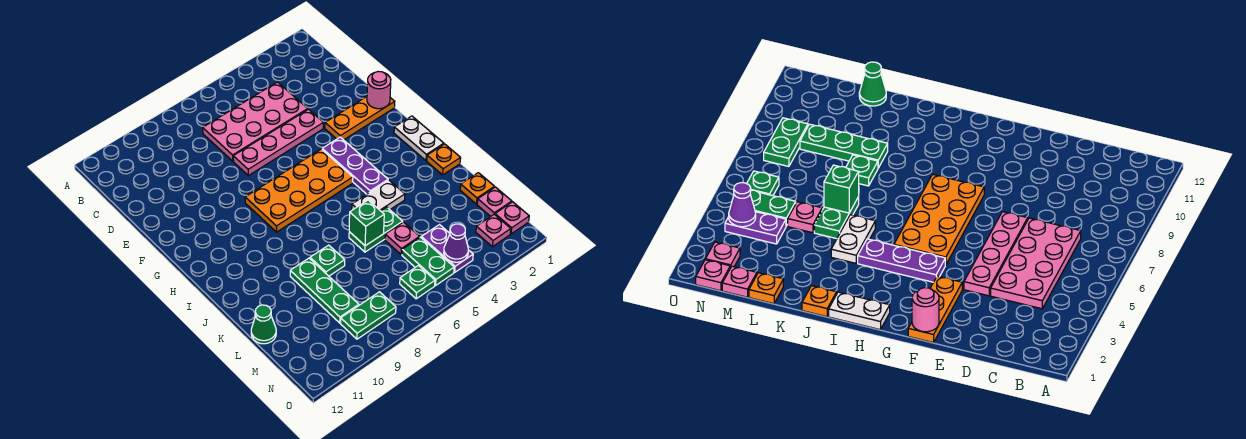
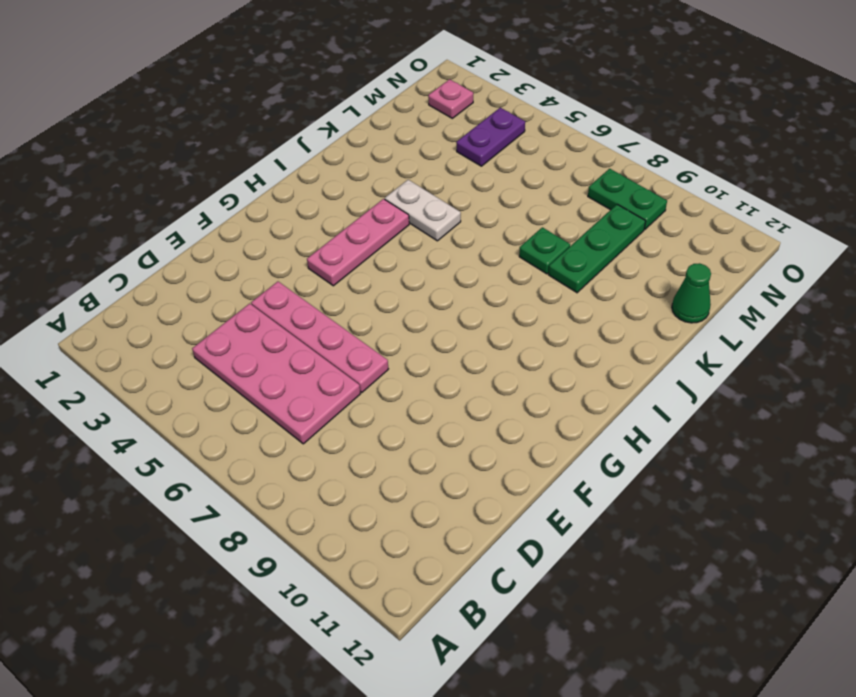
pink 1x3 plate [307,199,409,286] -> purple 1x3 plate [322,137,388,194]
none -> orange 1x3 plate [325,97,395,140]
none -> orange 2x4 plate [245,149,353,232]
none -> white 1x2 plate [394,116,444,161]

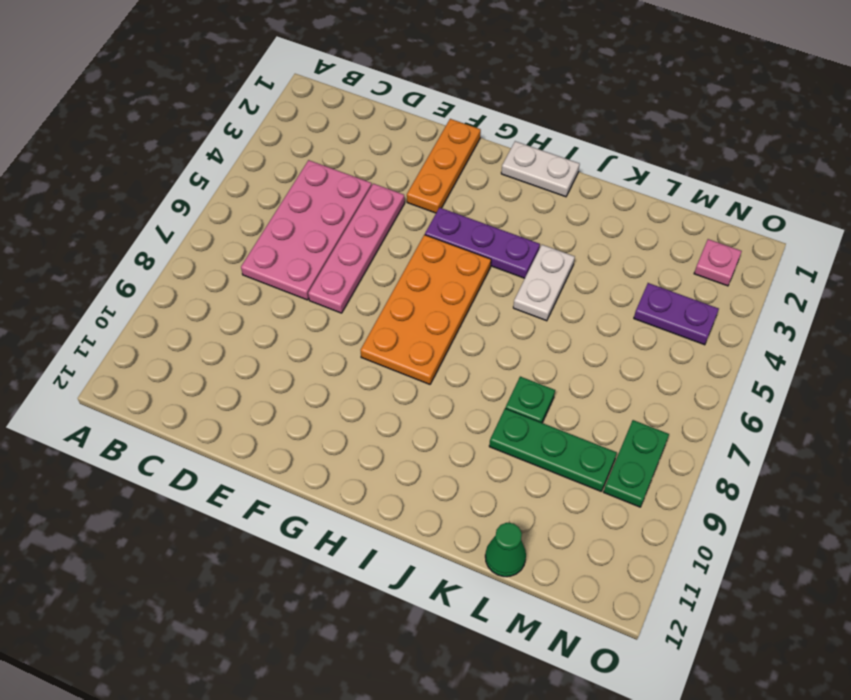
none -> orange 1x1 plate [427,144,461,175]
none -> green 1x2 plate [349,207,403,252]
none -> orange 1x1 plate [460,173,494,204]

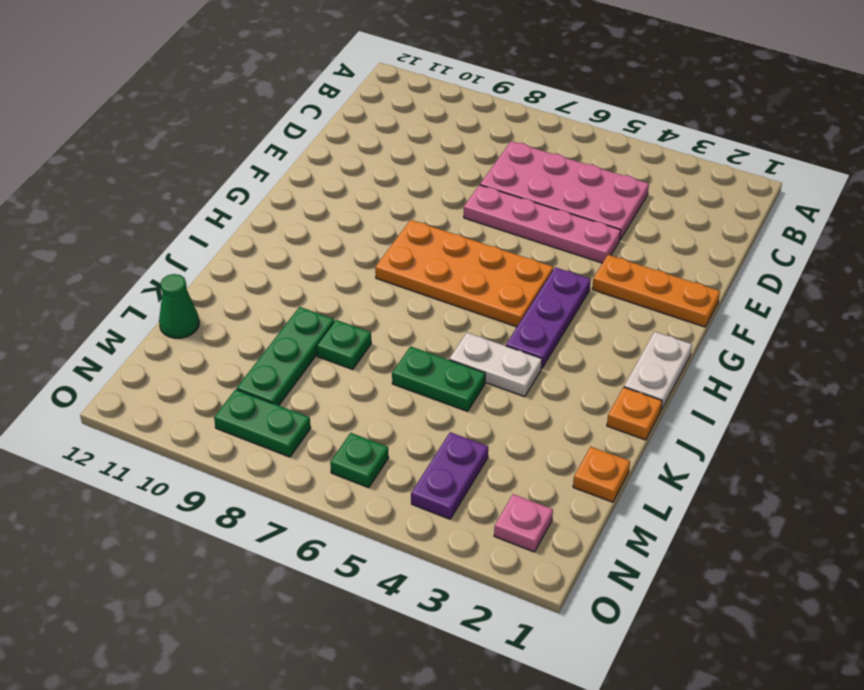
none -> pink 1x1 plate [385,222,420,255]
none -> pink 1x1 plate [477,187,512,216]
none -> green 1x2 plate [402,237,454,285]

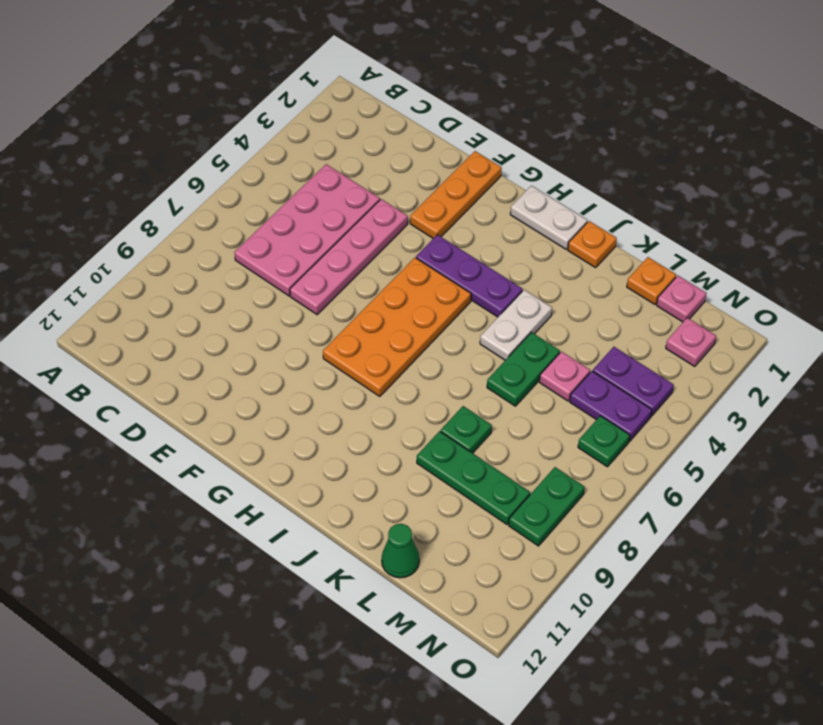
purple 1x2 plate [570,371,652,441] -> green 1x2 plate [402,237,454,285]
none -> pink 1x1 plate [495,202,529,234]
none -> pink 1x1 round brick [367,72,391,109]
none -> green 1x1 brick [349,200,384,246]

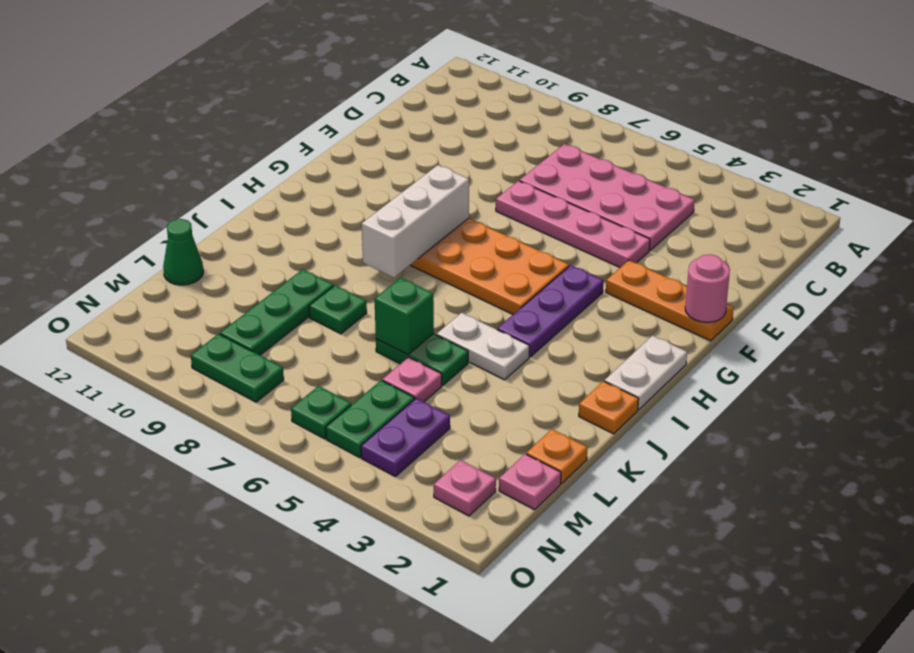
white 1x3 brick [362,165,469,278] -> none
none -> pink 1x1 plate [495,202,529,234]
none -> purple 1x1 cone [444,224,468,262]

